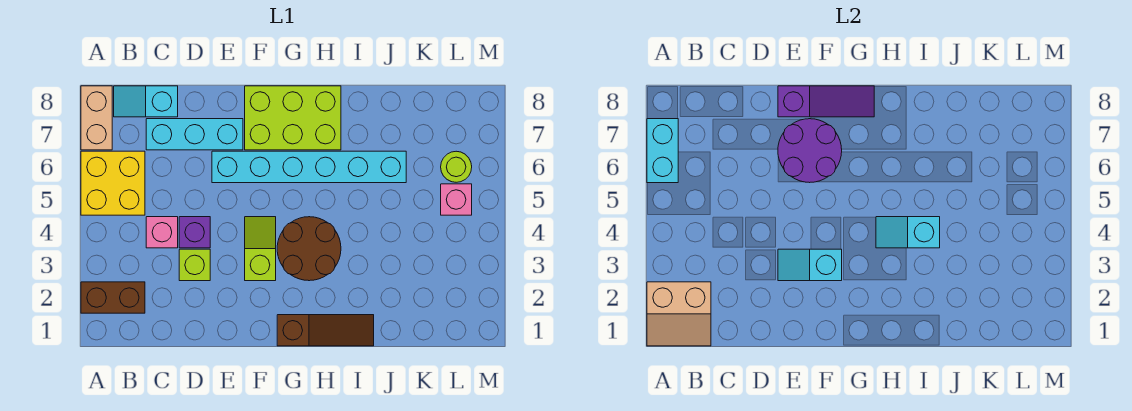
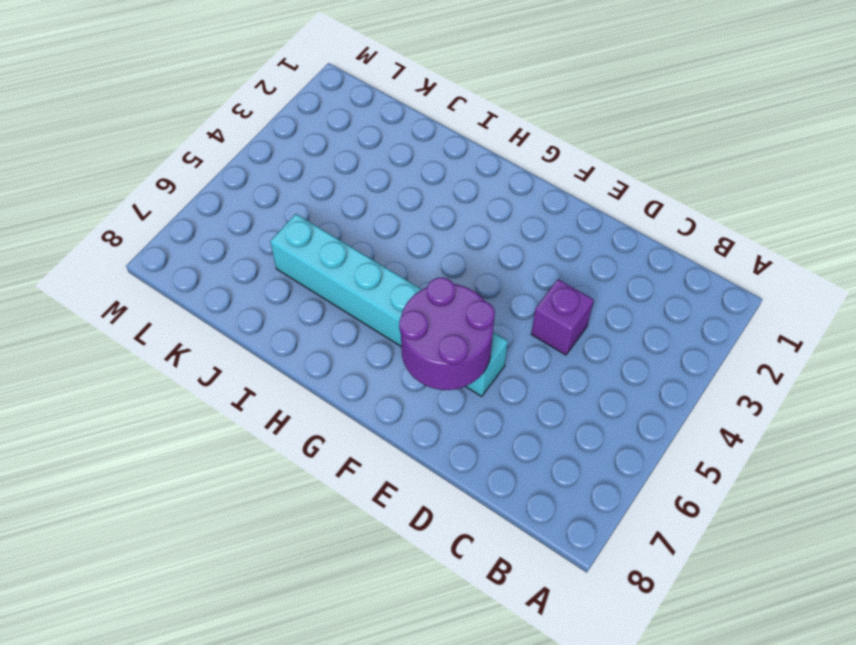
none -> brown 1x2 brick [81,282,145,313]
none -> yellow 2x2 brick [81,151,145,215]
none -> tan 1x2 brick [81,86,112,150]

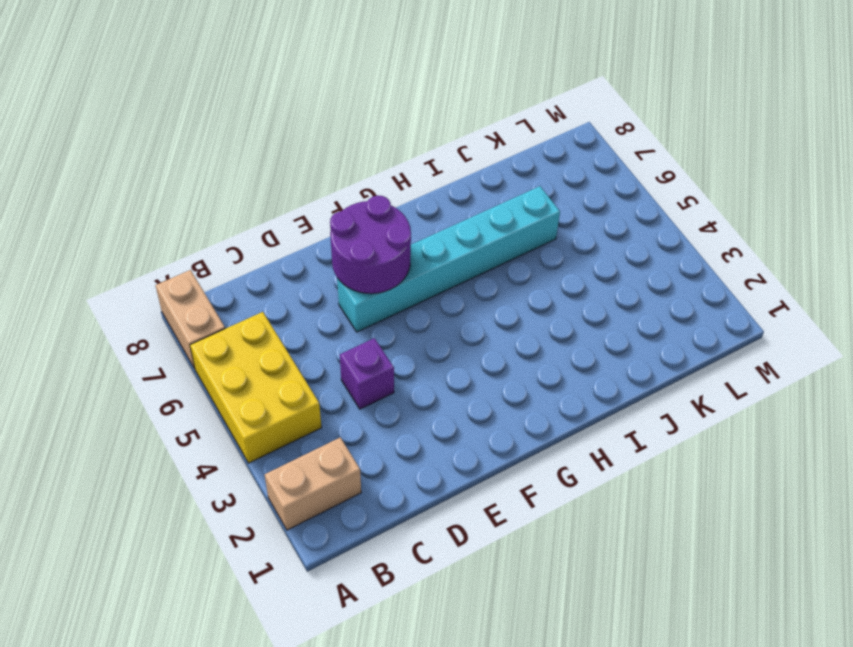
tan 1x2 brick [265,437,361,530] -> brown 1x2 brick [81,282,145,313]
yellow 2x3 brick [190,312,322,463] -> yellow 2x2 brick [81,151,145,215]
none -> cyan 1x2 slope [114,86,178,117]
none -> pink 1x1 brick [146,217,178,248]
none -> cyan 1x3 brick [146,119,243,150]

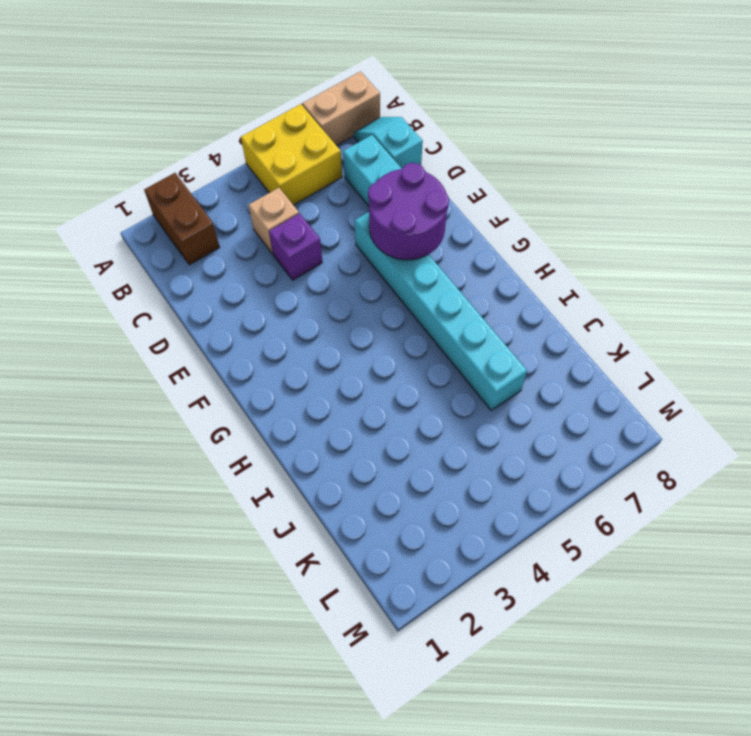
tan 1x1 brick [249,188,299,254] -> pink 1x1 brick [146,217,178,248]
none -> lime 1x1 brick [179,249,210,281]
none -> lime 1x2 slope [245,217,276,281]
none -> lime 2x3 brick [245,86,341,150]

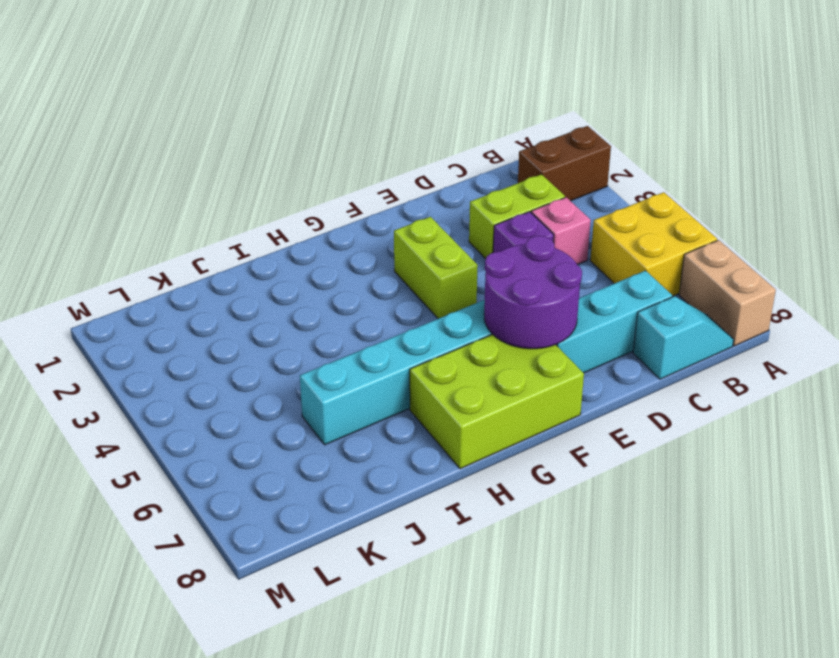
lime 1x2 brick [469,174,565,259] -> lime 1x1 brick [179,249,210,281]
lime 1x2 brick [394,217,478,319] -> lime 1x2 slope [245,217,276,281]
none -> brown 1x3 slope [277,315,374,346]
none -> brown 2x2 round brick [277,217,341,281]
none -> pink 1x1 brick [441,184,472,215]

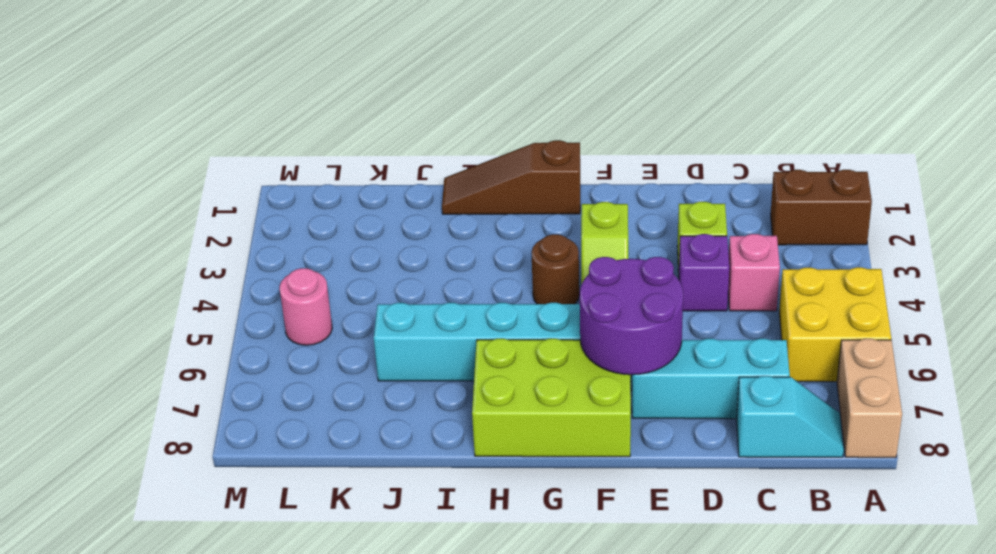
brown 1x1 round brick [532,234,579,304] -> brown 2x2 round brick [277,217,341,281]
pink 1x1 round brick [280,268,332,345] -> pink 1x1 brick [441,184,472,215]
none -> lime 1x1 round brick [441,151,472,182]
none -> tan 2x2 slope [647,282,711,346]
none -> cyan 1x2 brick [647,119,678,183]

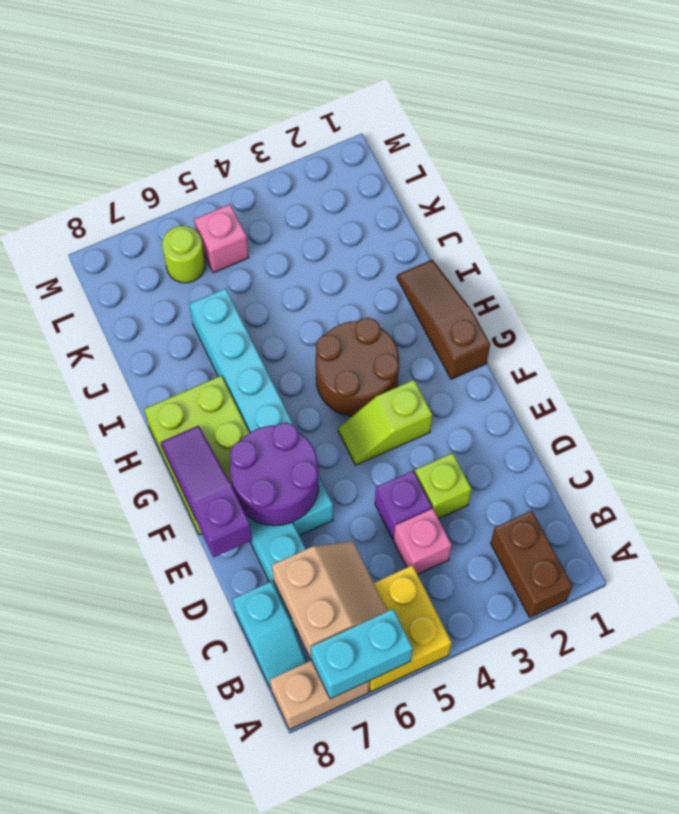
tan 2x2 slope [272,541,387,658] -> tan 2x2 slope moved to [647,282,711,346]
none -> cyan 1x2 slope [778,249,842,281]
none -> cyan 1x2 slope [876,217,940,248]

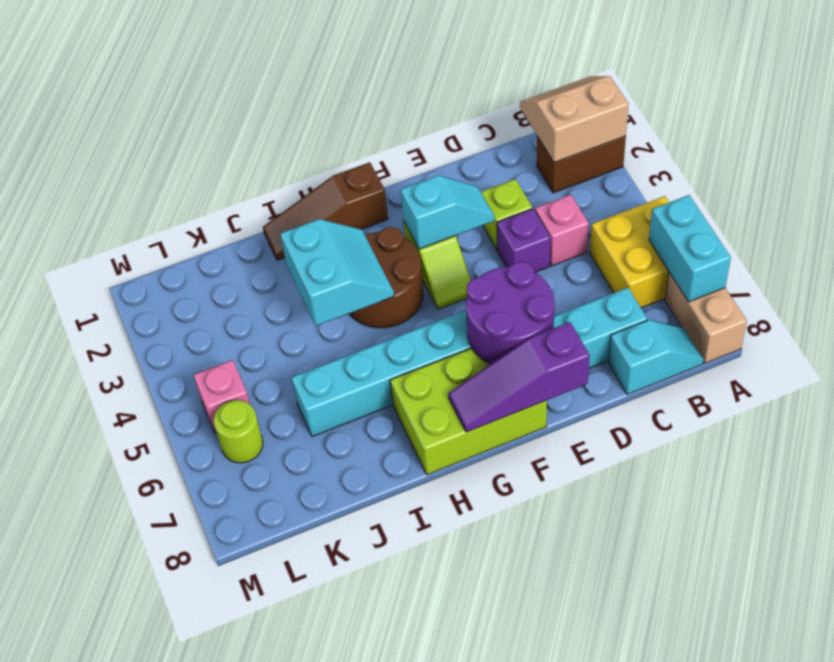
cyan 2x2 slope [280,219,394,326] -> cyan 1x2 slope [876,217,940,248]

